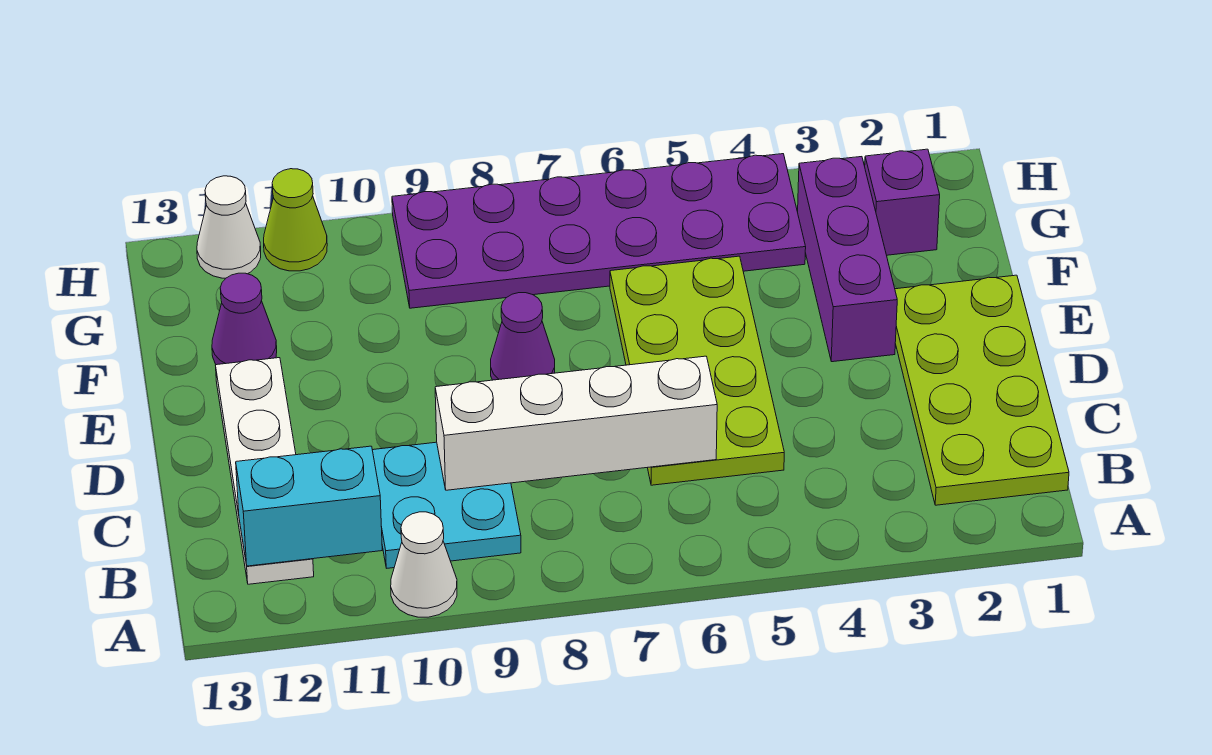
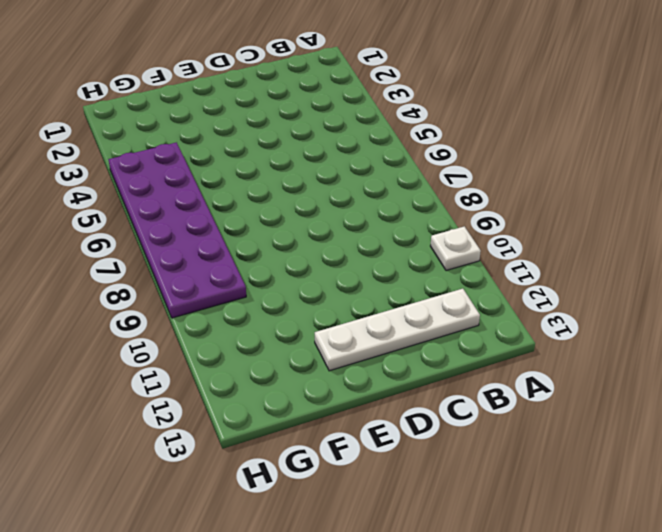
white 1x1 plate [431,226,481,271] -> white 1x1 cone [391,512,457,617]
none -> lime 2x4 plate [895,275,1069,505]
none -> cyan 2x2 plate [372,442,521,568]
none -> lime 2x4 plate [610,256,784,485]

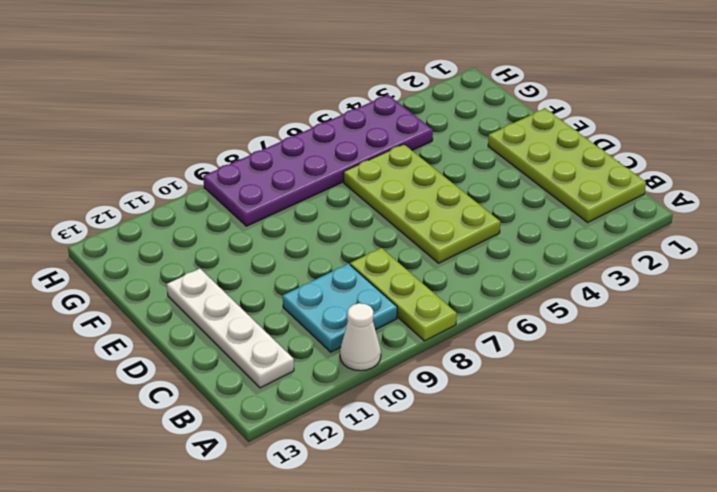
lime 1x3 plate [350,248,457,341] -> none
none -> purple 1x3 brick [798,157,897,362]
none -> purple 1x1 cone [491,293,555,380]
none -> purple 1x1 cone [212,273,277,365]

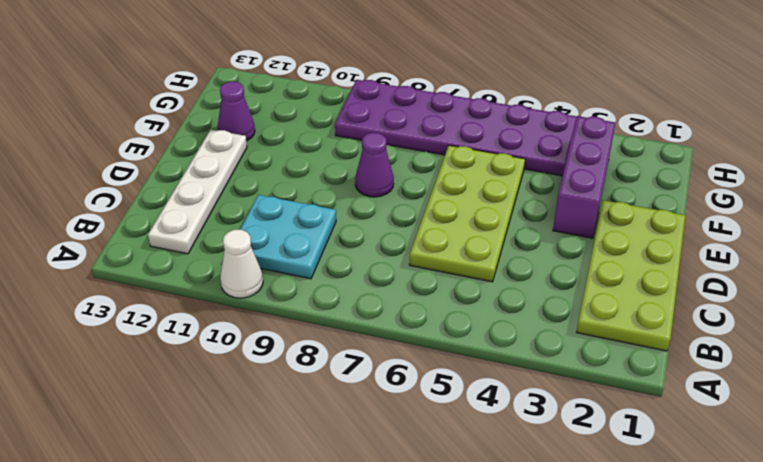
none -> purple 1x1 brick [865,149,940,255]
none -> lime 1x1 cone [264,169,327,271]
none -> white 1x1 cone [197,176,261,278]

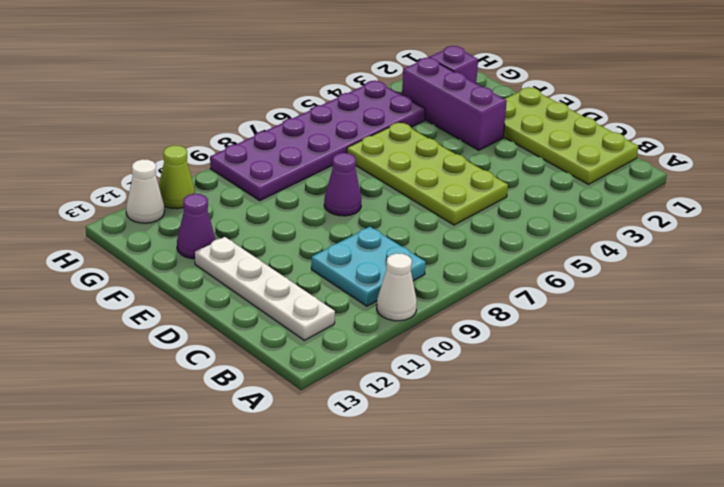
none -> cyan 1x2 brick [236,446,382,566]
none -> white 1x4 brick [435,356,717,490]

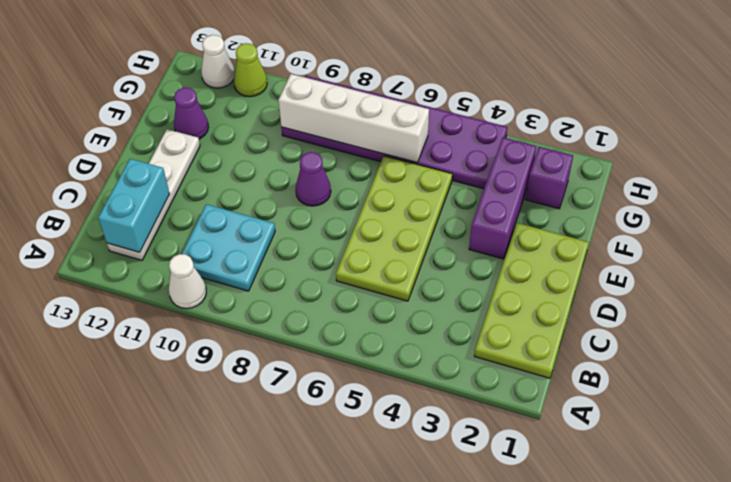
cyan 1x2 brick [98,159,170,252] -> cyan 1x2 brick turned to [236,446,382,566]
white 1x4 brick [278,74,429,162] -> white 1x4 brick moved to [435,356,717,490]

